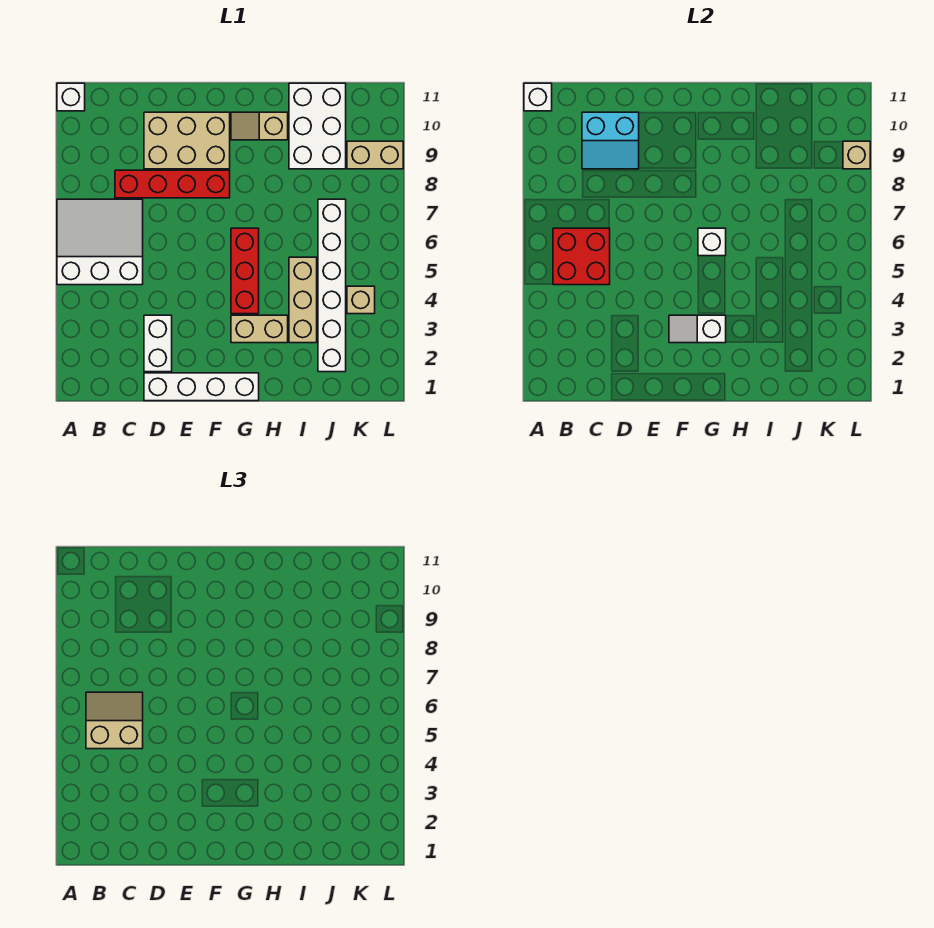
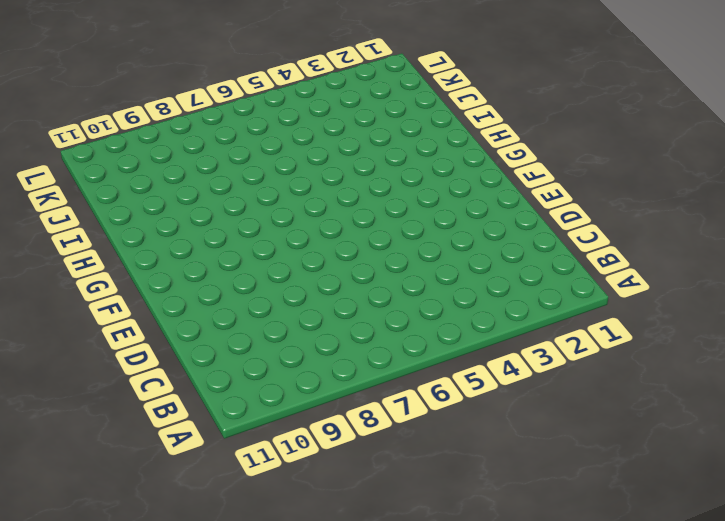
none -> white 3x3 slope [57,199,143,285]
none -> white 1x1 brick [57,83,85,111]
none -> red 1x4 brick [115,170,230,198]

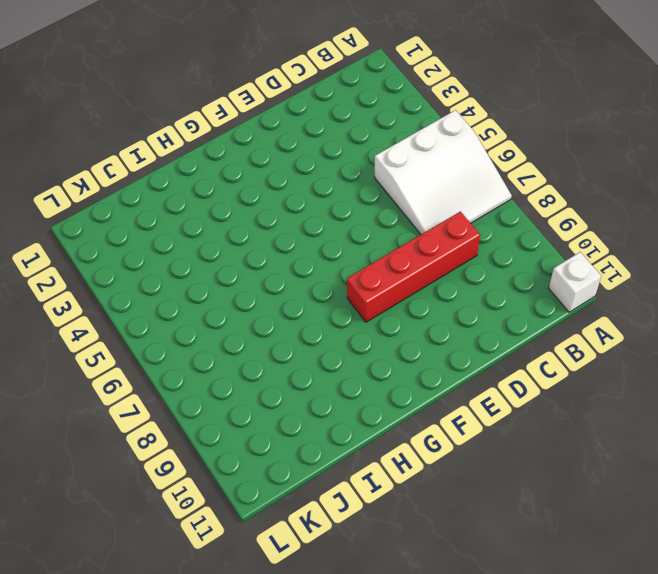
none -> white 1x4 brick [144,373,259,401]
none -> white 1x2 brick [144,315,172,372]
none -> tan 2x3 brick [144,112,230,169]

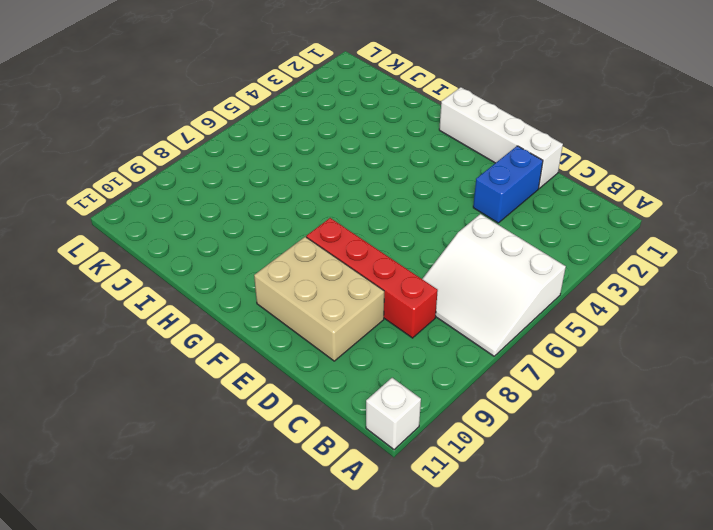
blue 1x2 brick [473,146,543,223] -> white 1x2 brick [144,315,172,372]
none -> tan 1x2 brick [231,315,288,343]
none -> red 1x3 brick [231,228,259,314]
none -> tan 1x2 slope [231,112,288,140]

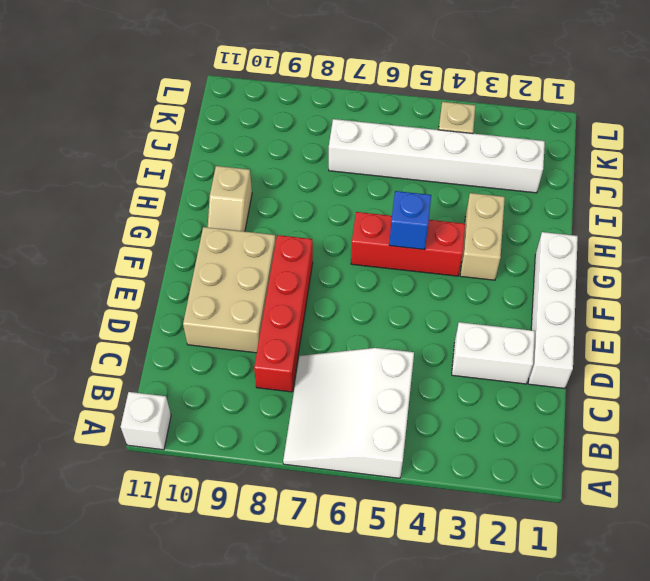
blue 1x1 brick [389,191,431,250] -> none
none -> tan 1x3 brick [289,257,317,343]
none -> white 2x3 brick [289,83,346,169]
none -> tan 1x2 brick [347,141,403,169]

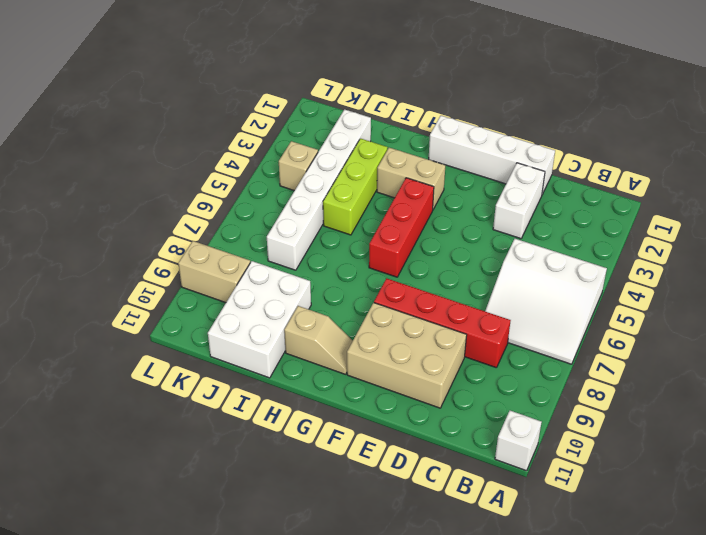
lime 1x3 brick [323,139,388,235] -> tan 1x3 brick [289,257,317,343]
none -> white 1x1 brick [524,83,552,111]
none -> red 2x2 brick [553,228,610,285]
none -> cyan 2x2 slope [582,112,639,169]

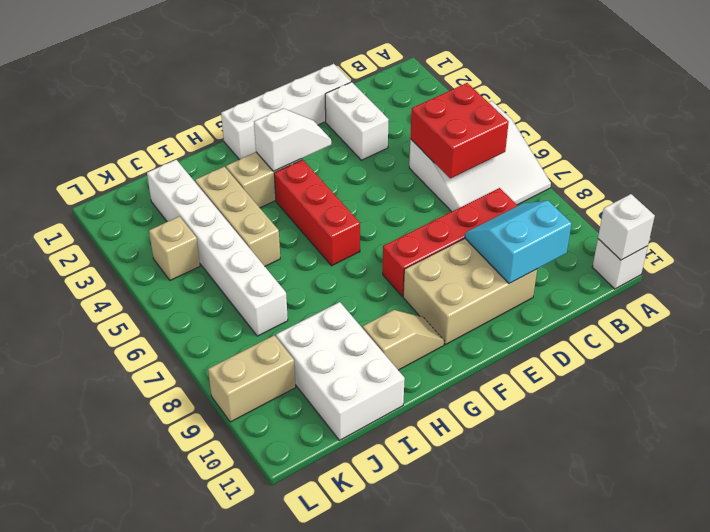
none -> white 1x1 brick [698,228,726,256]
none -> tan 1x1 brick [843,141,870,169]
none -> tan 2x2 slope [86,692,143,749]

